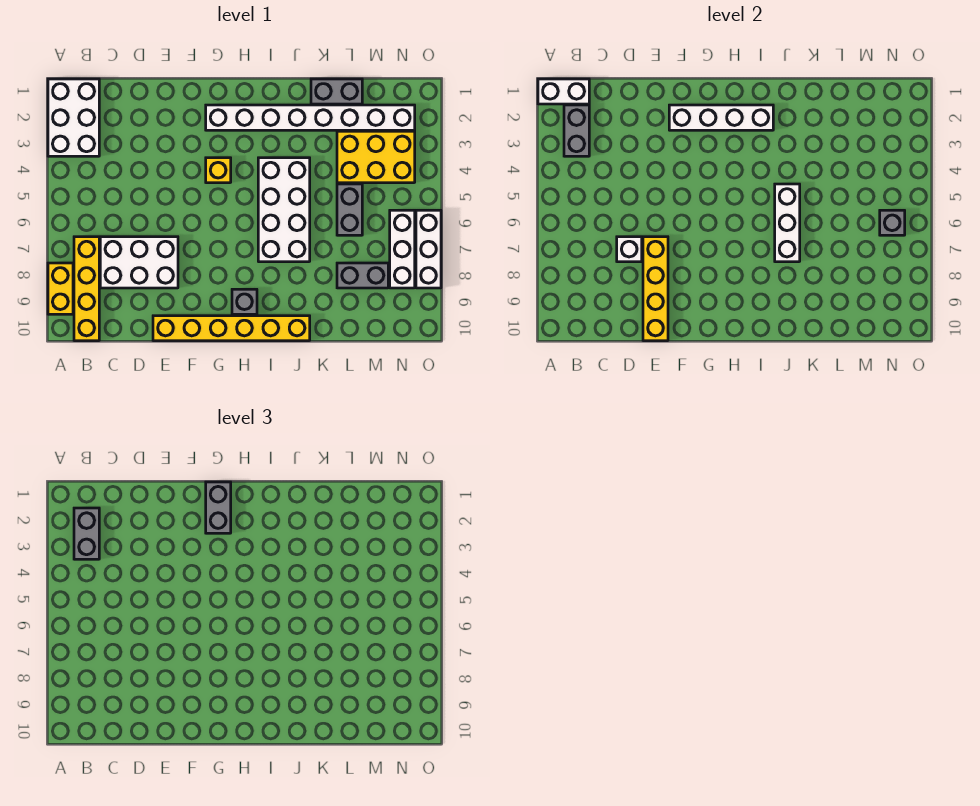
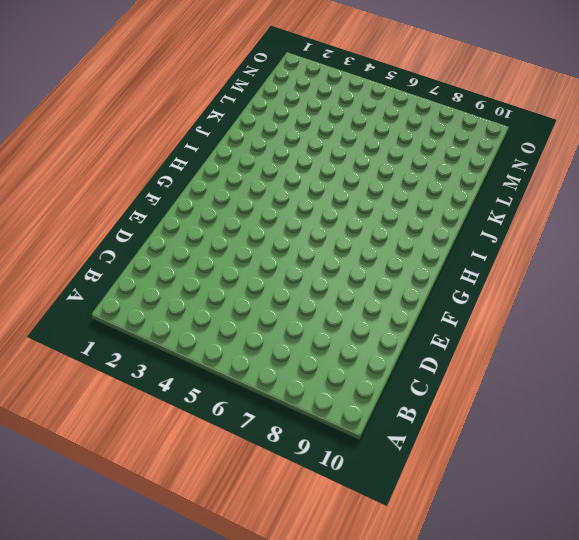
none -> white 2x3 brick [48,79,99,156]
none -> yellow 1x2 brick [48,263,73,314]
none -> yellow 1x4 brick [74,237,99,341]

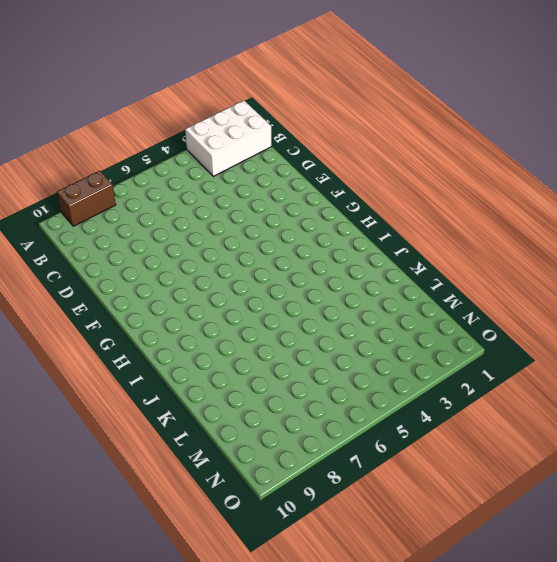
brown 1x2 brick [57,171,116,226] -> yellow 1x2 brick [48,263,73,314]
none -> yellow 1x4 brick [74,237,99,341]
none -> white 2x3 brick [100,237,178,288]
none -> yellow 1x6 brick [153,316,310,341]

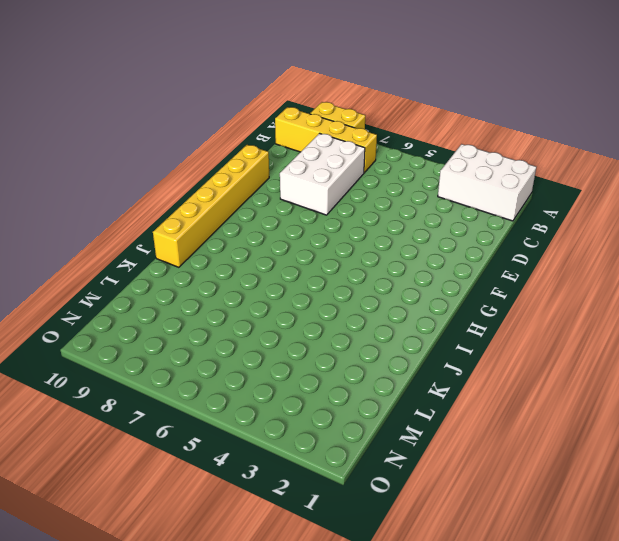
none -> white 1x8 brick [206,105,415,130]
none -> yellow 1x1 brick [206,158,231,183]
none -> grey 1x1 brick [232,289,257,314]

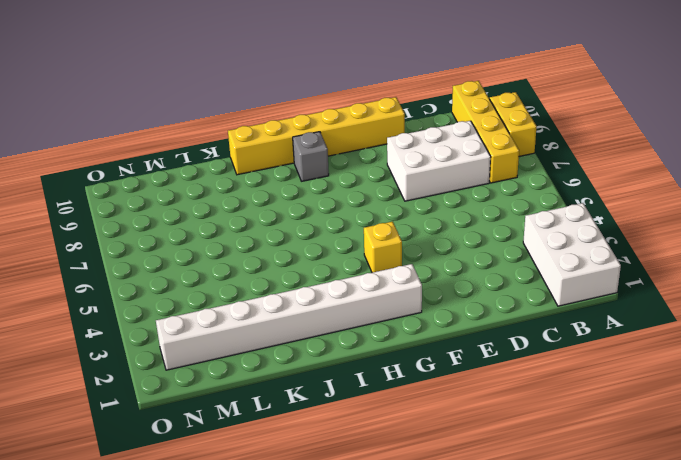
none -> white 2x4 brick [258,158,310,262]
none -> grey 1x2 brick [311,79,362,104]
none -> yellow 2x3 brick [337,131,415,183]

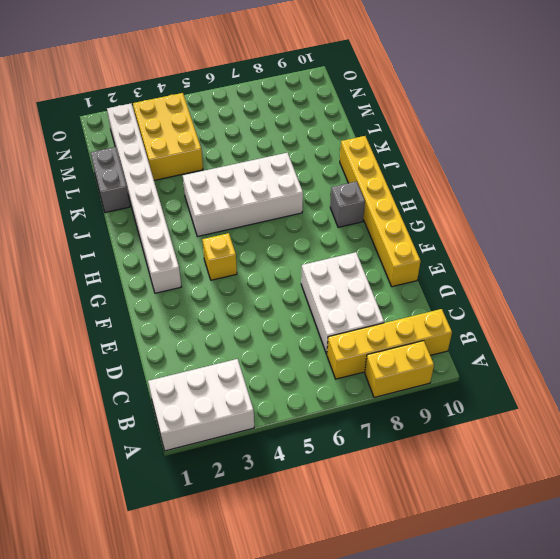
none -> grey 1x2 brick [337,184,362,235]
none -> grey 1x2 brick [337,263,388,288]
none -> white 1x3 brick [390,210,415,288]

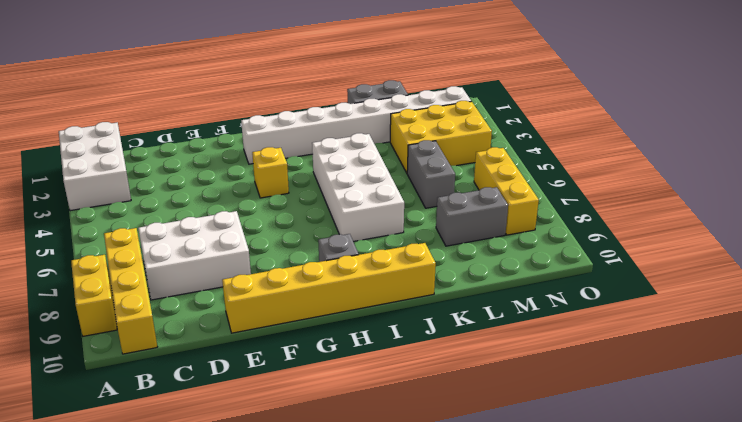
yellow 1x3 brick [474,147,539,235] -> white 1x3 brick [390,210,415,288]
none -> white 1x3 brick [416,210,441,288]
none -> white 1x2 brick [538,79,589,104]
none -> grey 1x2 brick [564,105,589,156]

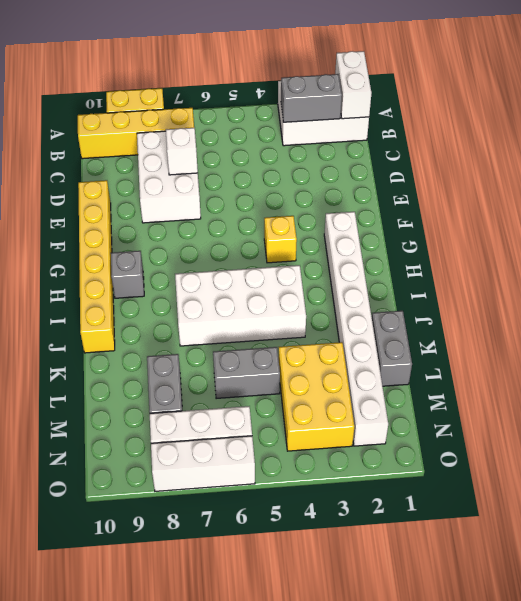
none -> yellow 1x4 brick [643,237,668,341]
none -> white 1x4 brick [669,105,773,130]
none -> white 1x3 brick [775,184,800,262]

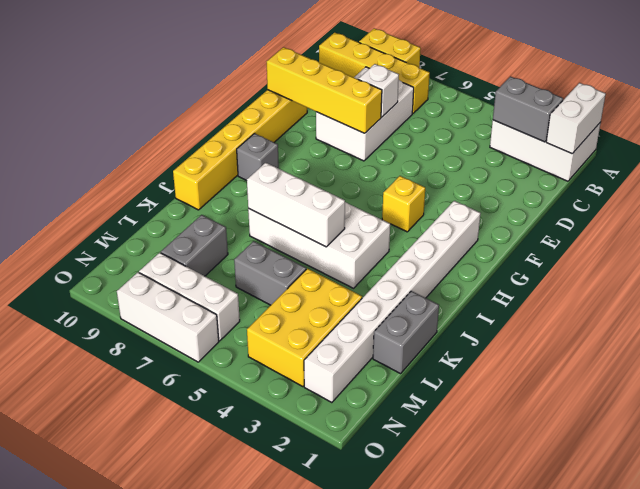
none -> white 1x4 brick [669,105,773,130]
none -> grey 1x1 brick [880,210,905,235]
none -> grey 1x2 brick [74,508,99,559]

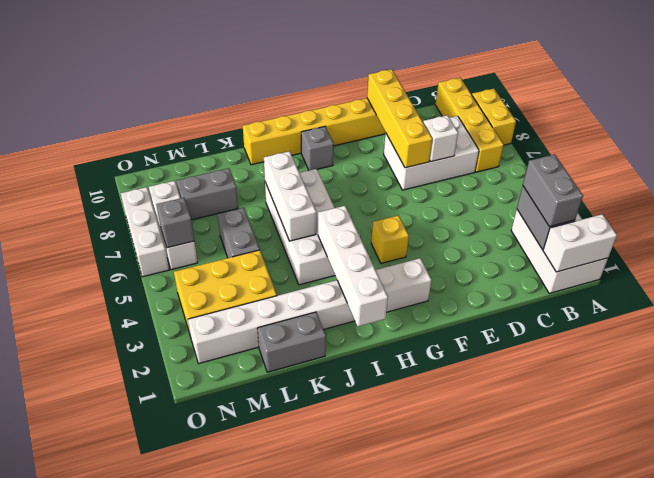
white 1x4 brick [318,206,388,326] -> white 1x4 brick turned to [669,105,773,130]
none -> grey 1x2 brick [206,482,231,533]

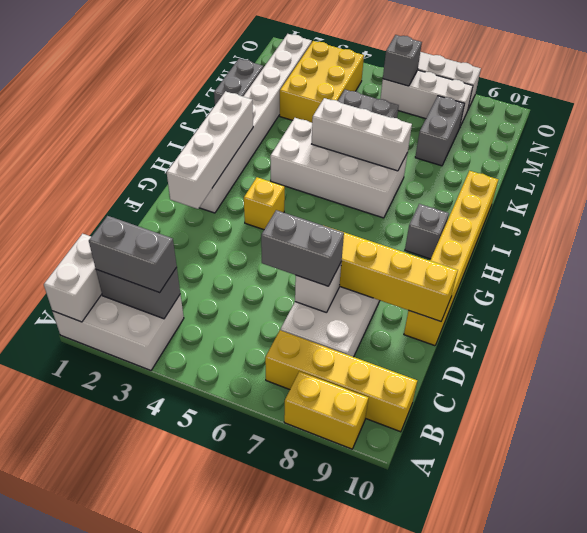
grey 1x2 brick [261,210,344,286] -> grey 1x2 brick moved to [206,482,231,533]

